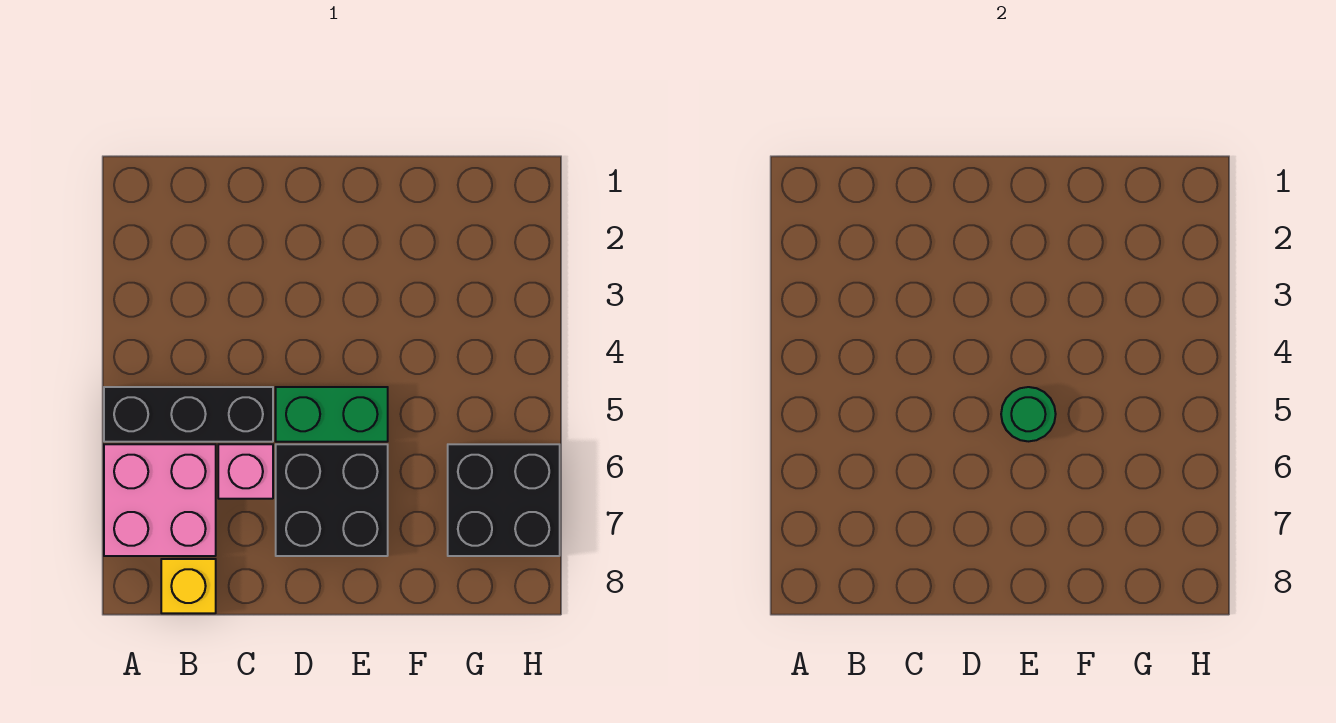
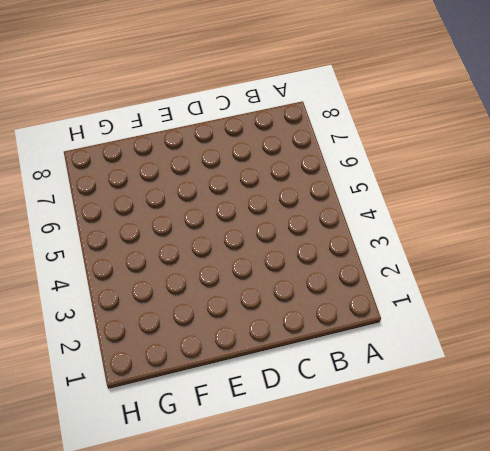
none -> black 1x3 brick [104,387,273,442]
none -> pink 2x2 brick [104,444,216,556]

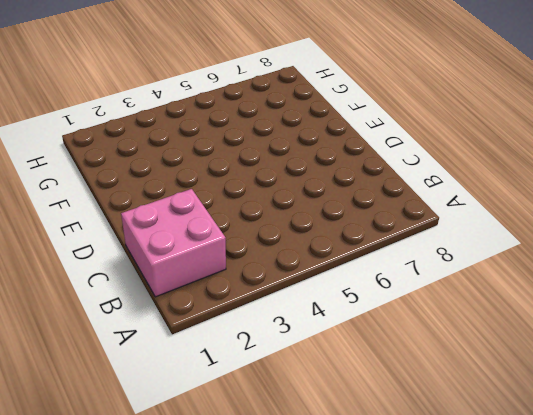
pink 2x2 brick [121,189,226,297] -> pink 2x2 brick moved to [104,444,216,556]
none -> black 1x3 brick [104,387,273,442]
none -> yellow 1x1 brick [161,559,216,613]

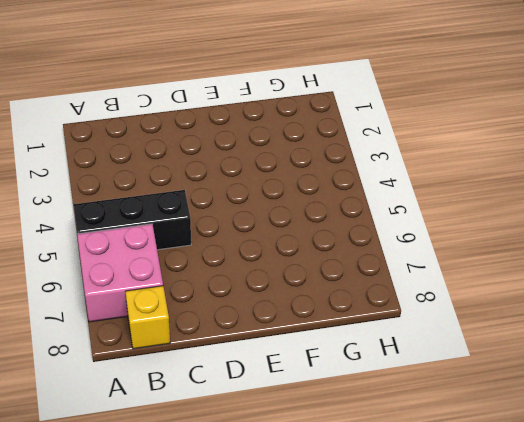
none -> pink 1x1 brick [218,444,273,499]
none -> green 1x2 brick [276,387,388,442]

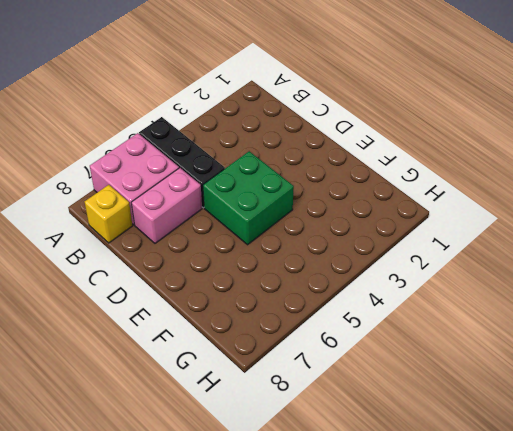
pink 1x2 brick [131,168,202,243] -> pink 1x1 brick [218,444,273,499]
green 2x2 brick [203,151,294,245] -> green 1x2 brick [276,387,388,442]
none -> black 2x2 brick [276,444,388,556]
none -> black 2x2 brick [448,444,560,556]

